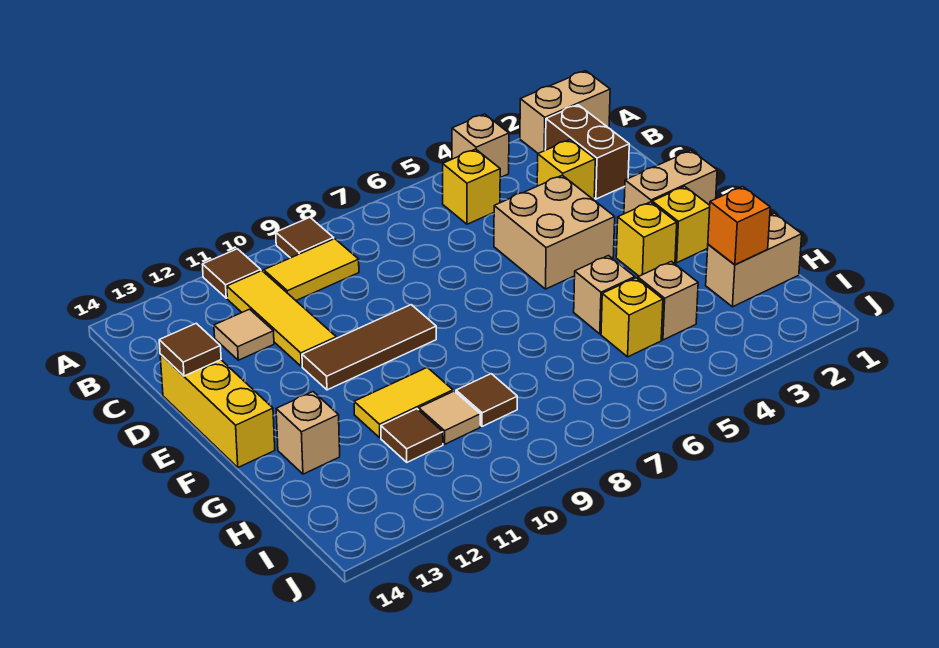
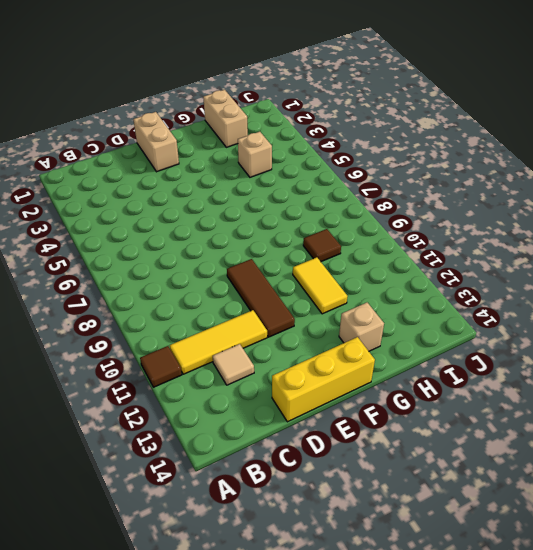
none -> tan 1x2 brick [520,71,610,153]
none -> tan 1x1 brick [452,114,509,178]
none -> brown 1x1 tile [276,217,334,258]

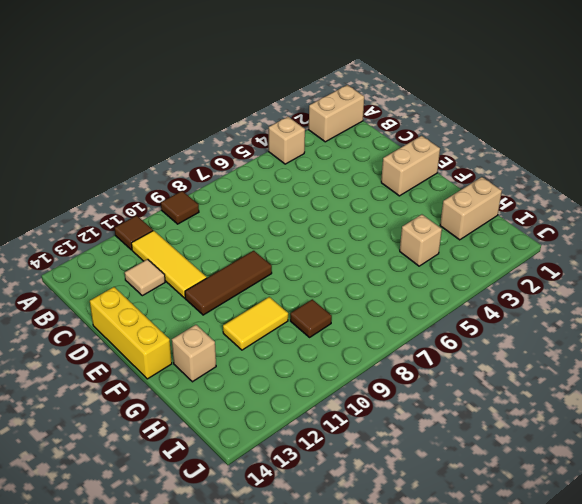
none -> brown 1x2 brick [545,105,629,199]
none -> yellow 1x1 brick [442,149,500,224]
none -> yellow 1x2 tile [264,239,359,300]

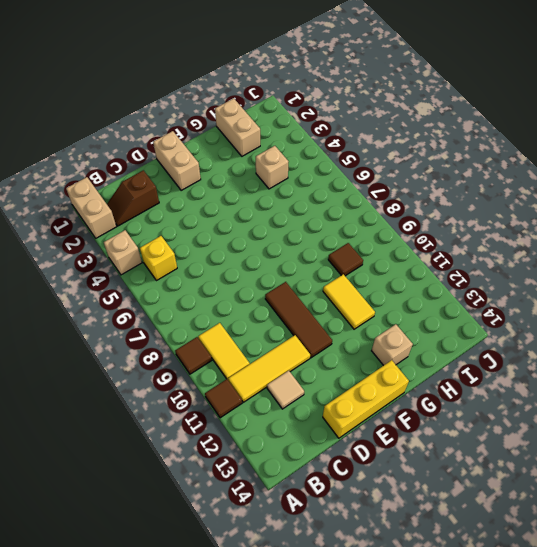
brown 1x2 slope [107,170,159,226] -> brown 1x2 brick [545,105,629,199]
none -> yellow 1x1 brick [537,140,595,200]
none -> tan 2x2 brick [494,175,615,289]
none -> yellow 1x1 brick [652,186,710,263]

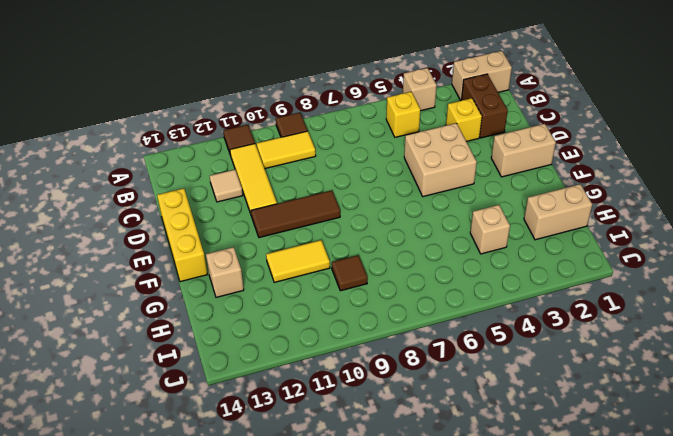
none -> yellow 1x1 brick [652,186,710,263]
none -> yellow 1x1 brick [616,202,677,276]
none -> tan 1x1 brick [574,256,635,334]

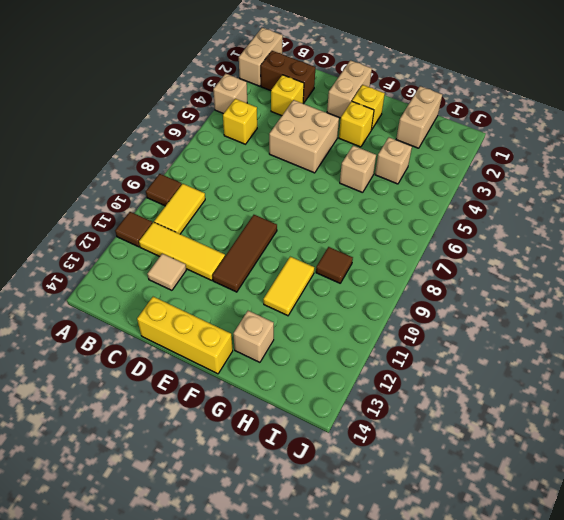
none -> yellow 1x1 brick [601,278,663,357]
none -> tan 1x1 tile [419,391,480,444]
none -> brown 1x1 tile [381,409,443,462]

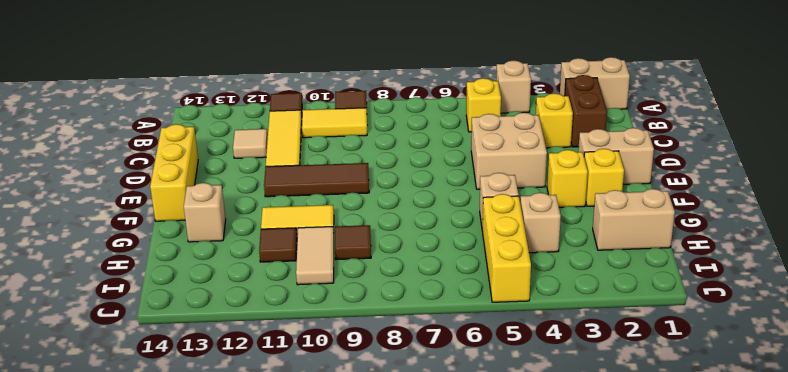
yellow 1x3 brick [483,194,531,302] -> yellow 1x1 brick [601,278,663,357]
tan 1x2 tile [296,227,334,285] -> tan 1x1 tile [419,391,480,444]
none -> brown 1x1 tile [159,323,221,376]
none -> orange 1x1 brick [708,187,770,265]

